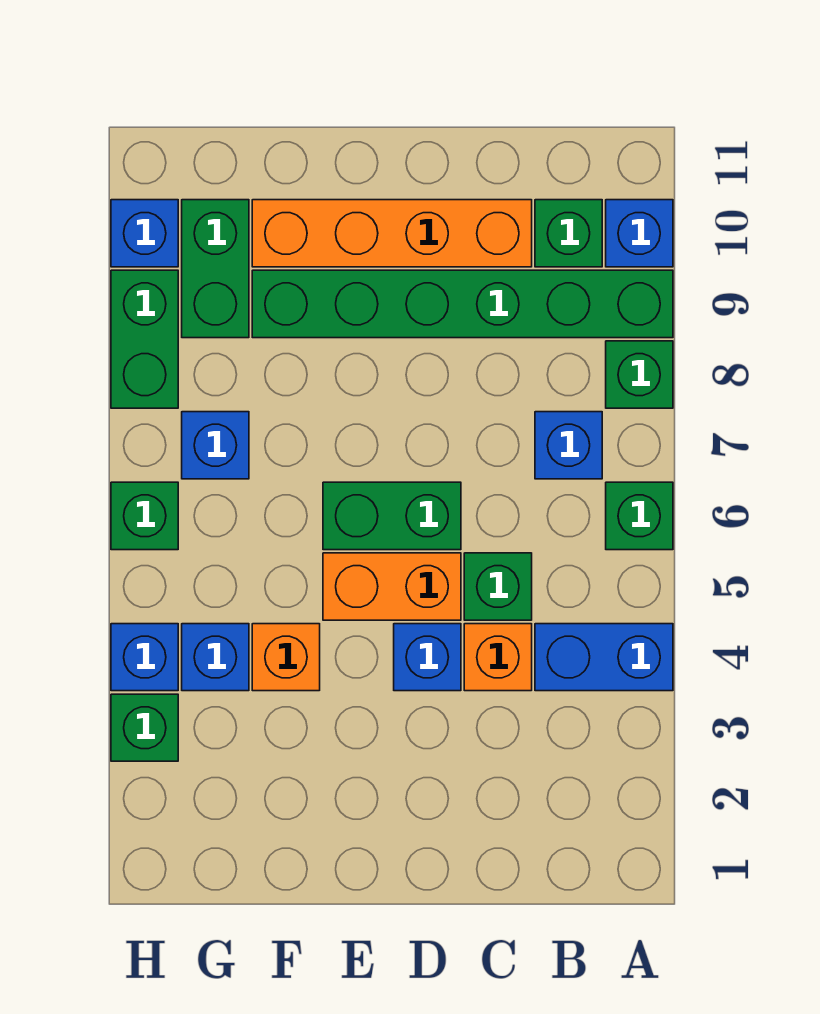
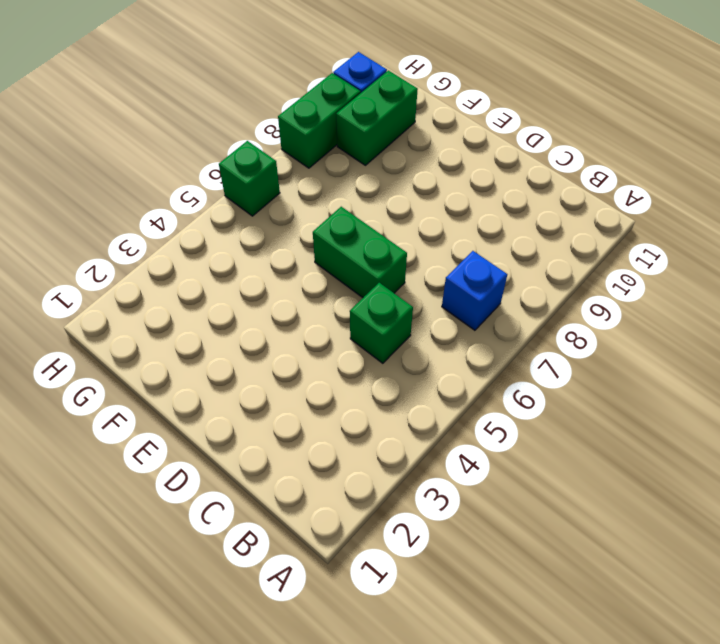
none -> blue 1x2 brick [535,624,673,691]
none -> green 1x1 brick [606,482,673,550]
none -> green 1x1 brick [606,341,673,408]

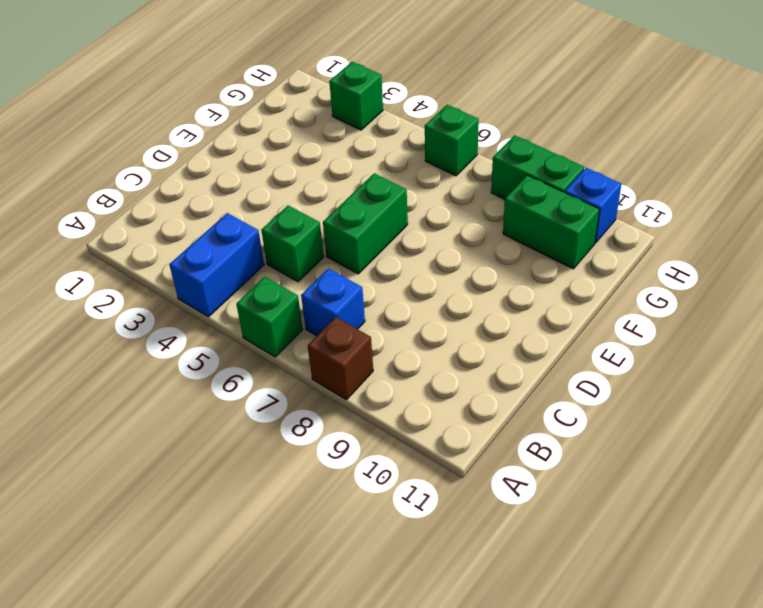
brown 1x1 brick [308,317,373,400] -> green 1x1 brick [606,341,673,408]
none -> green 1x6 brick [252,270,673,338]
none -> blue 1x1 brick [606,200,673,267]
none -> green 1x1 brick [535,200,602,267]

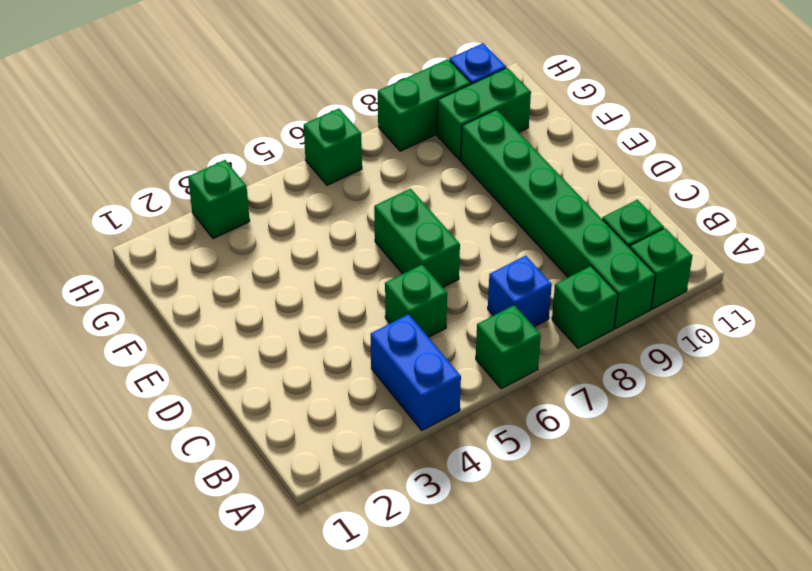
green 1x1 brick [630,228,692,309] -> blue 1x1 brick [606,200,673,267]
none -> orange 1x1 brick [464,624,532,691]
none -> orange 1x4 brick [252,200,532,267]
none -> blue 1x1 brick [394,624,461,691]

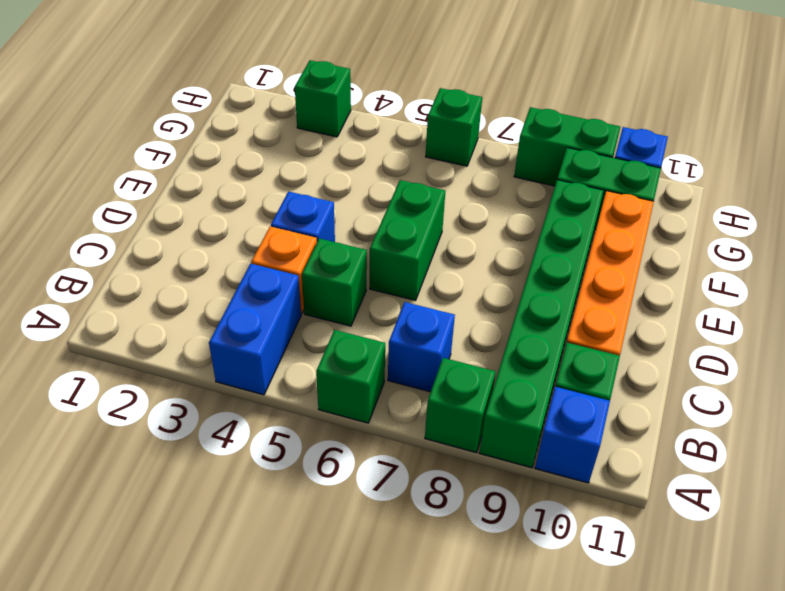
none -> orange 1x2 brick [323,553,461,620]
none -> orange 1x1 brick [252,624,320,691]
none -> blue 1x1 brick [182,624,249,691]

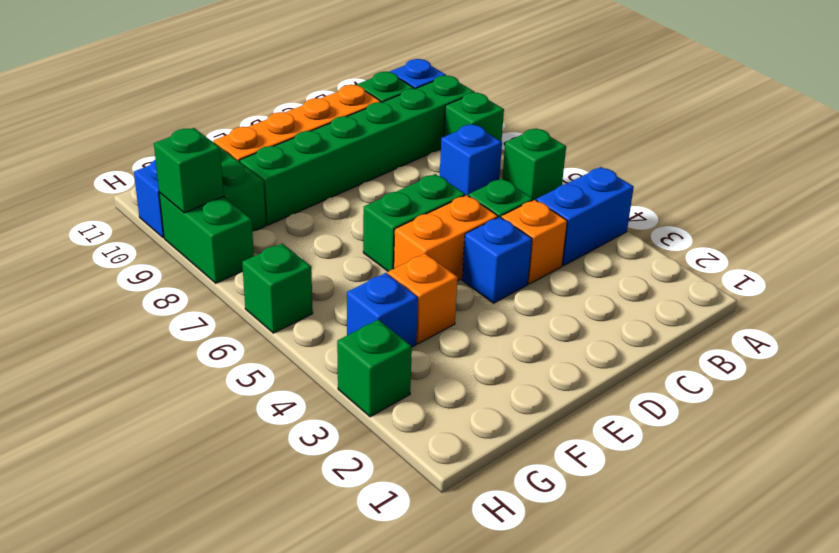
green 1x1 brick [154,128,224,213] -> none
none -> blue 1x1 brick [182,412,249,479]
none -> blue 1x1 brick [111,624,178,691]

